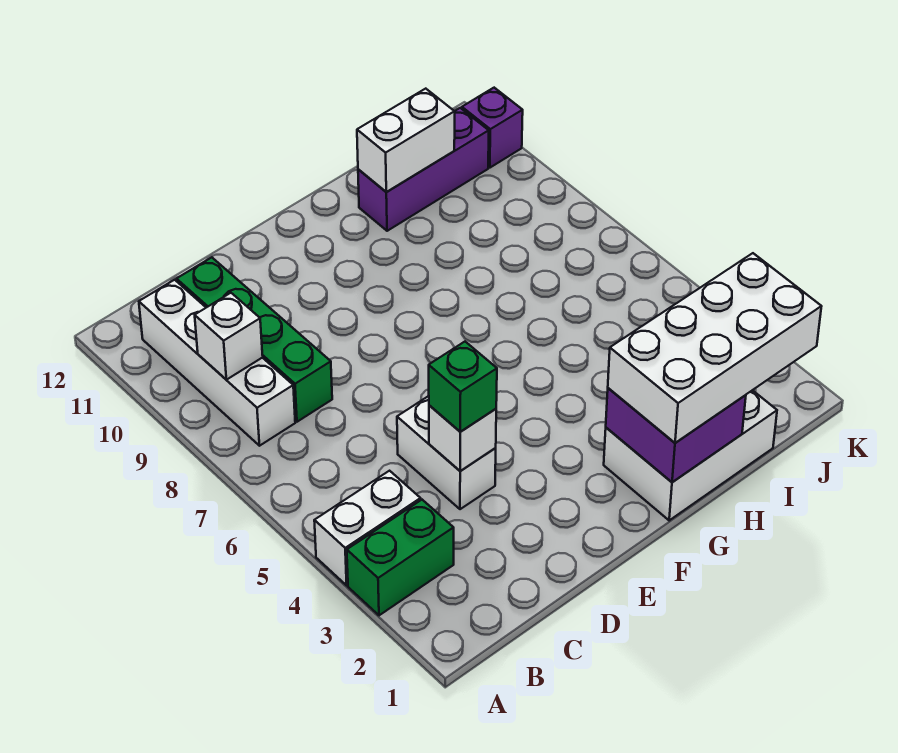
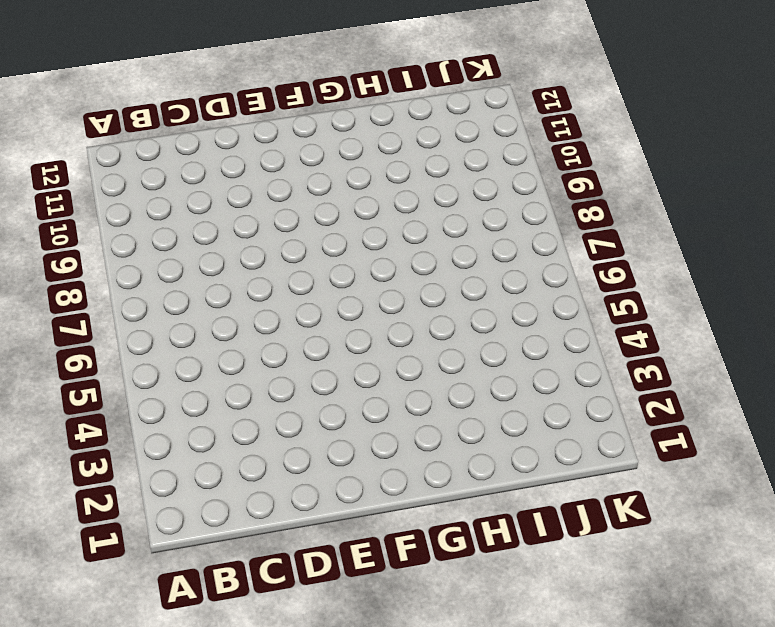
none -> green 1x2 brick [347,500,454,615]
none -> white 1x2 brick [314,471,421,585]
none -> white 1x4 brick [139,280,295,446]

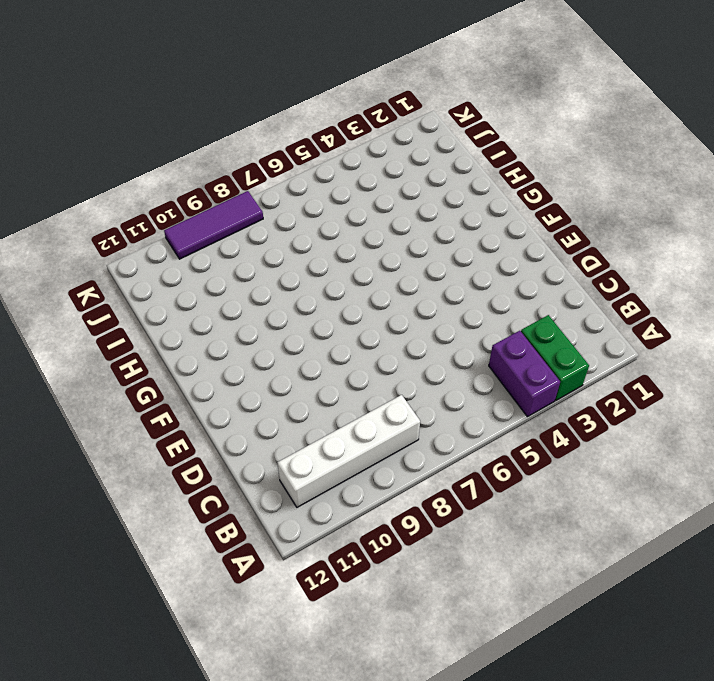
purple 1x2 brick [489,331,560,417] -> white 1x2 brick [314,471,421,585]
purple 1x3 tile [164,191,263,259] -> none
none -> green 1x4 brick [177,257,332,422]
none -> white 1x2 brick [397,396,496,509]
none -> white 2x3 brick [604,390,777,520]

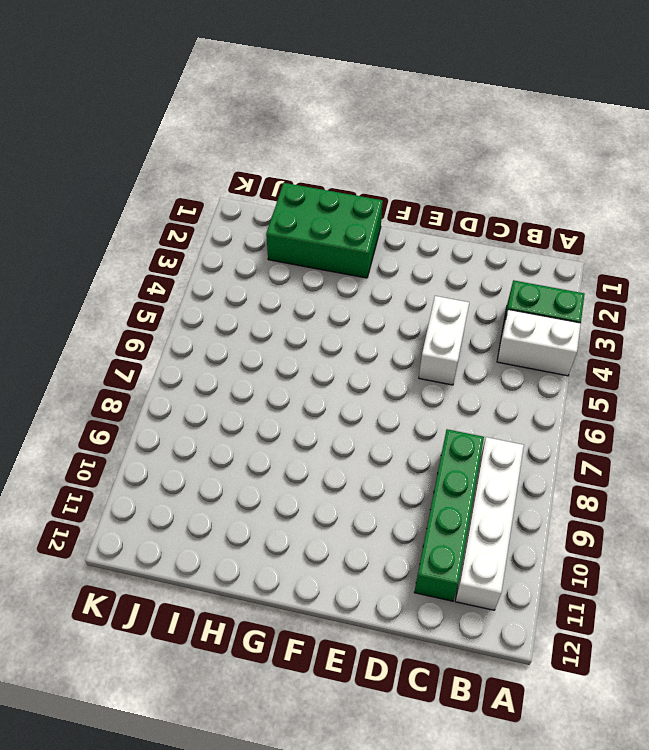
green 2x3 brick [266,183,383,278] -> white 2x3 brick [604,390,777,520]
none -> purple 1x3 brick [358,108,489,231]
none -> purple 1x1 brick [462,88,523,168]
none -> white 1x1 brick [195,293,263,380]

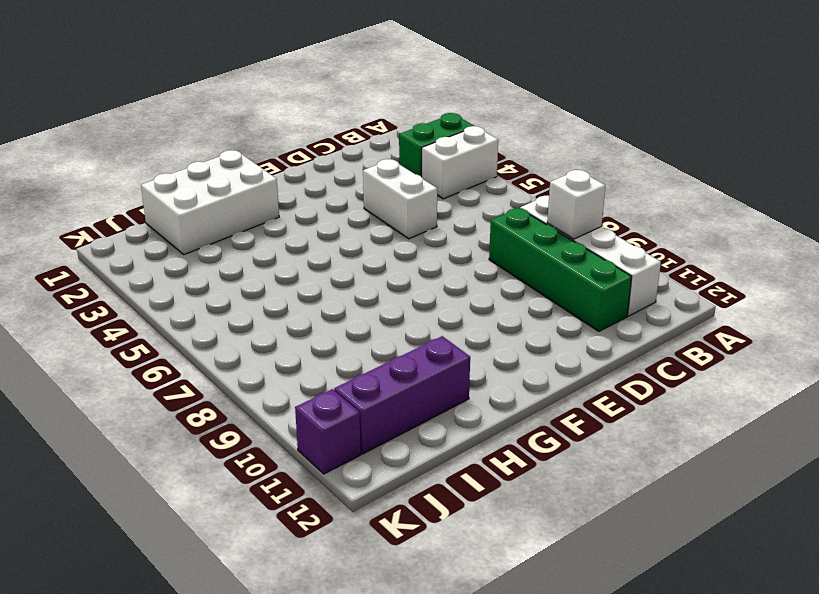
none -> white 1x1 brick [429,405,496,471]
none -> purple 2x2 brick [606,388,746,482]
none -> white 1x2 brick [357,89,455,192]

